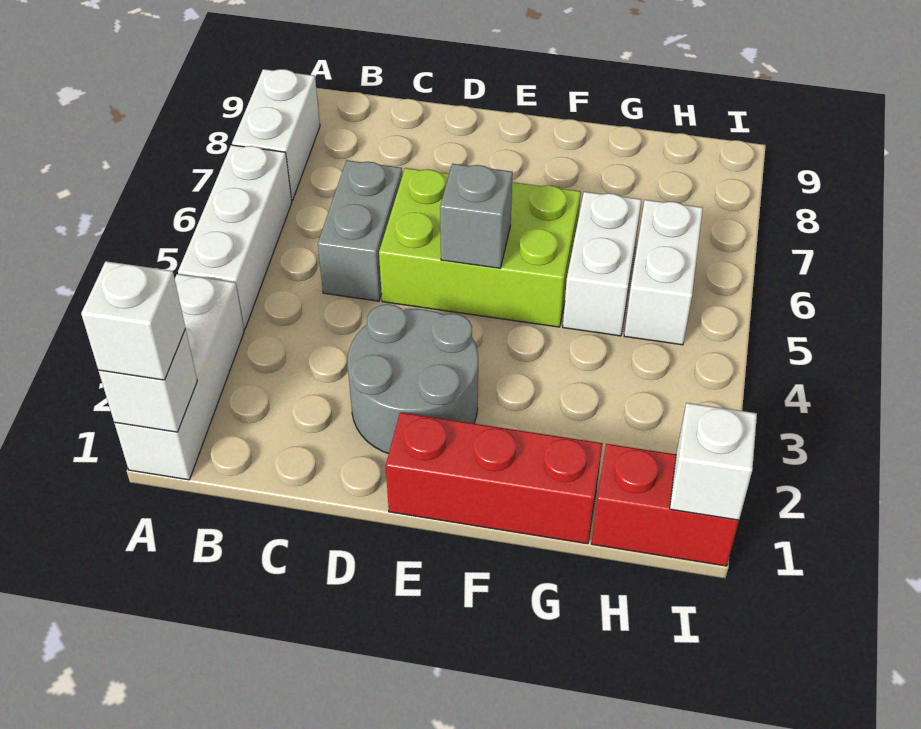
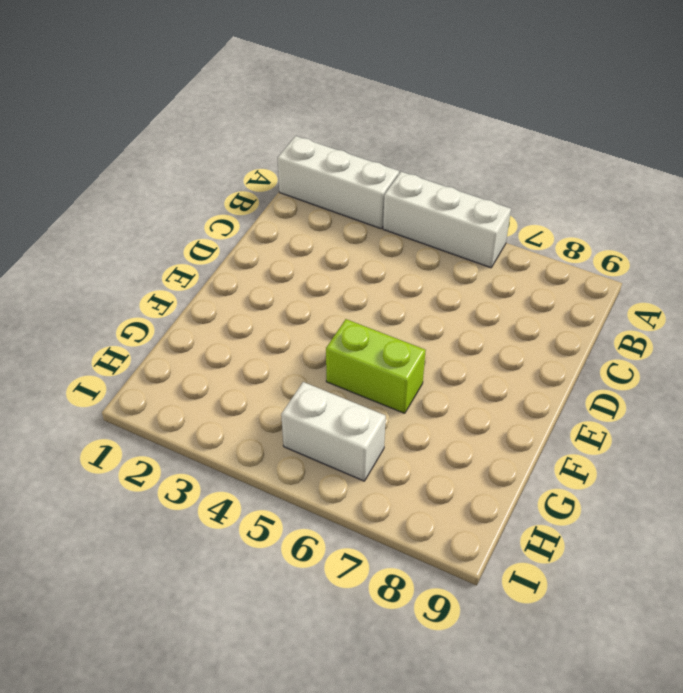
lime 1x2 brick [326,319,426,413] -> lime 2x3 brick [379,168,581,327]
none -> white 1x2 brick [232,69,320,200]
none -> grey 1x2 brick [318,160,402,301]
none -> grey 2x2 round brick [348,304,478,454]

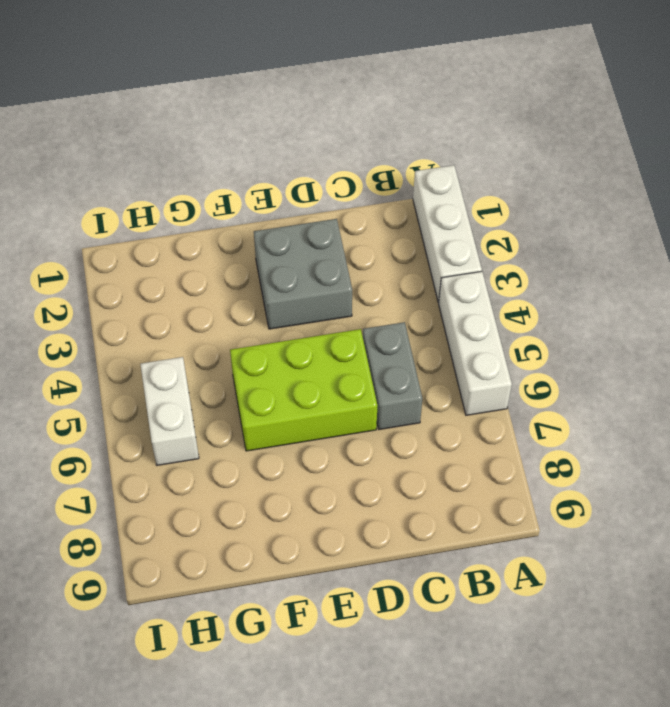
grey 2x2 brick [254,219,352,329] -> grey 2x2 round brick [348,304,478,454]
none -> white 1x2 brick [232,69,320,200]
none -> red 1x3 brick [386,412,603,544]
none -> white 1x2 brick [563,192,641,336]

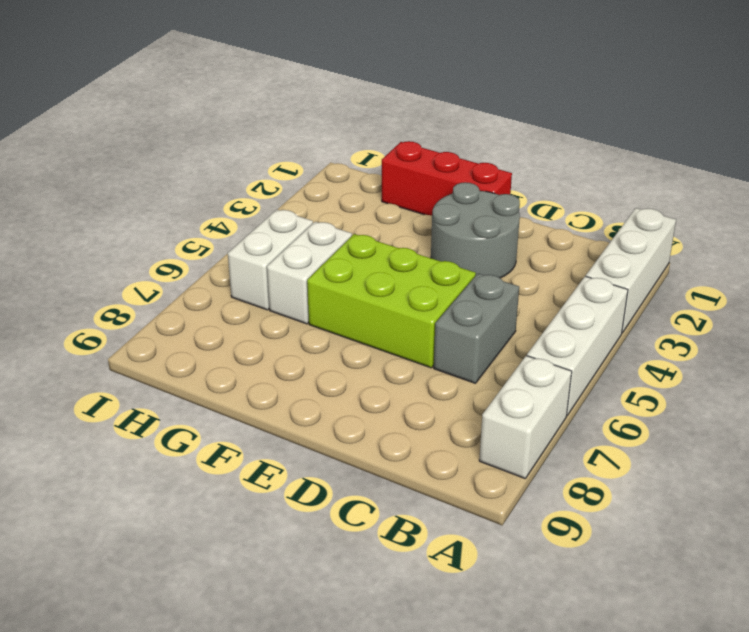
none -> red 1x2 brick [592,444,739,566]
none -> white 1x1 brick [99,329,197,432]
none -> grey 1x1 brick [440,164,513,268]

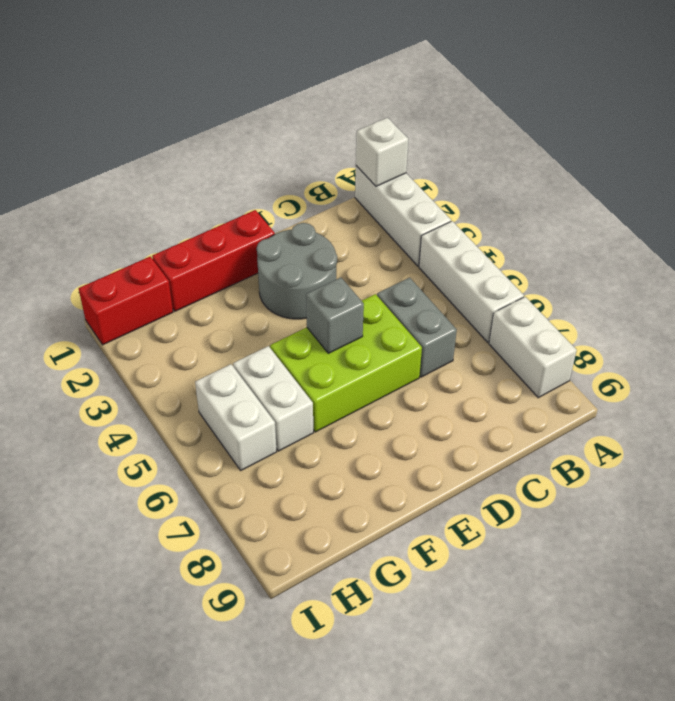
none -> white 1x1 brick [670,403,757,520]
none -> white 1x1 brick [81,261,185,380]

